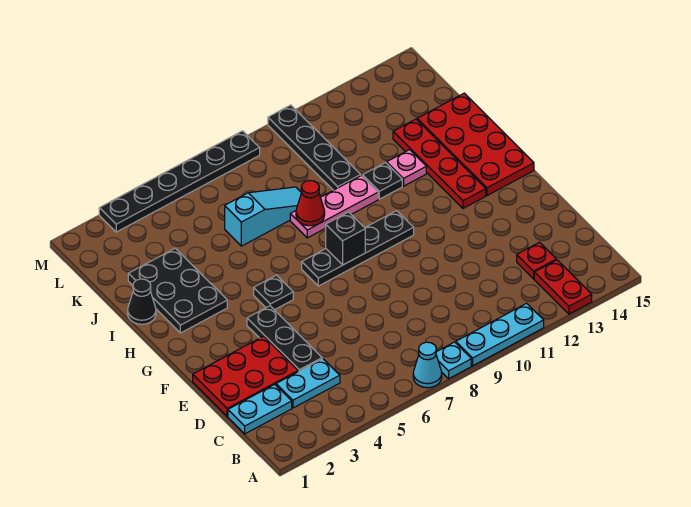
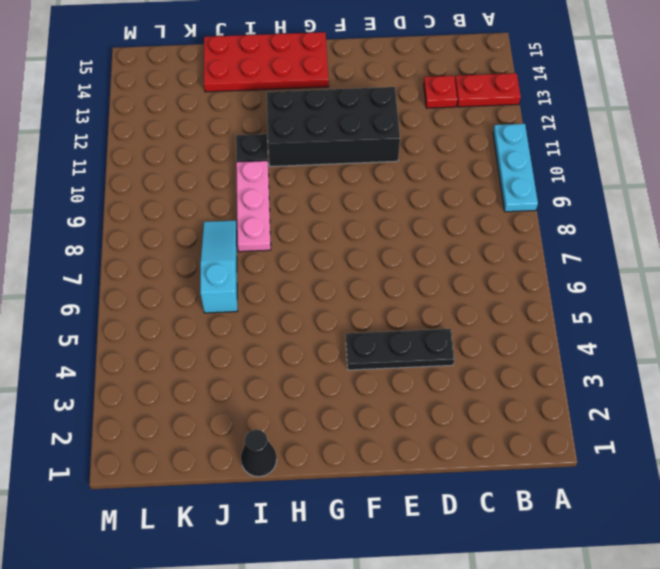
black 2x4 brick [267,87,400,167] -> none
none -> cyan 1x1 cone [413,342,442,388]
none -> cyan 1x1 plate [436,342,471,379]
none -> cyan 1x2 plate [228,384,292,434]

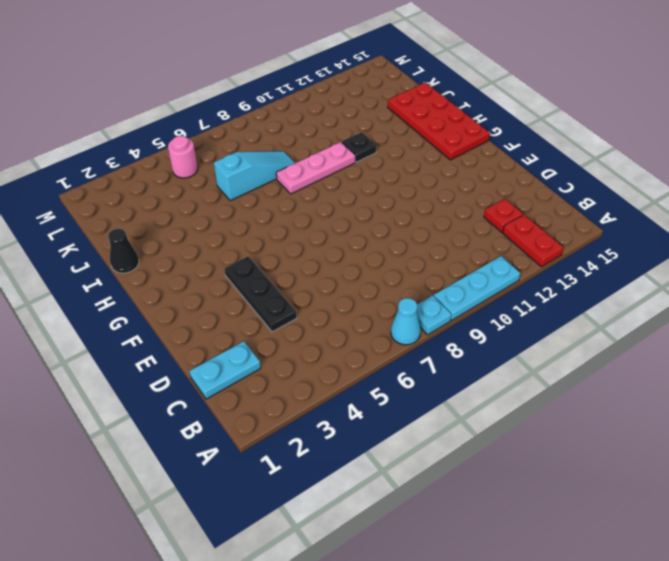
pink 1x1 round brick [168,136,198,178] -> none
none -> cyan 1x2 plate [276,359,340,408]
none -> red 2x3 plate [193,336,298,416]
none -> black 1x1 plate [254,275,293,310]

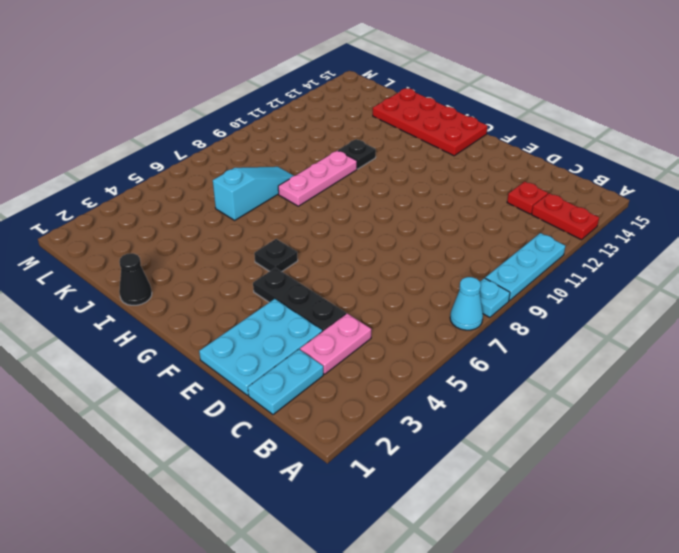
pink 1x2 plate [300,314,371,374] -> cyan 1x2 plate [276,359,340,408]
cyan 2x3 plate [199,299,322,395] -> red 2x3 plate [193,336,298,416]
none -> black 1x4 plate [302,211,414,286]
none -> red 1x4 plate [393,119,486,208]
none -> black 2x3 plate [128,248,227,333]

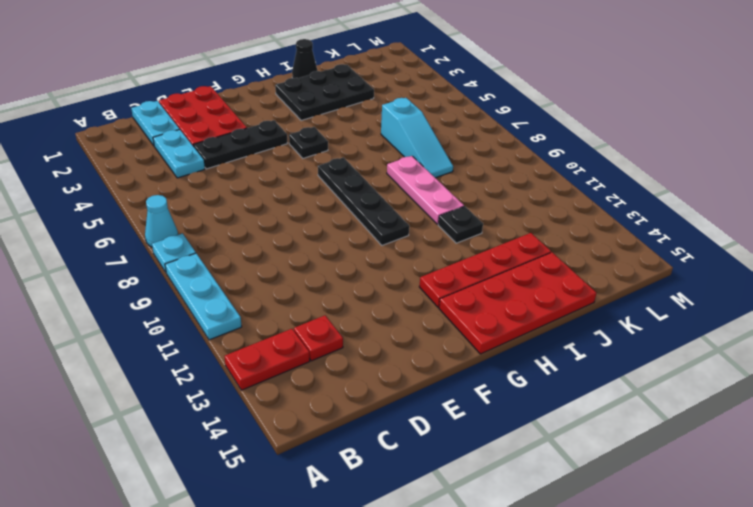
none -> pink 1x1 plate [387,150,426,186]
none -> black 1x4 plate [268,105,361,190]
none -> black 1x6 plate [99,131,260,232]

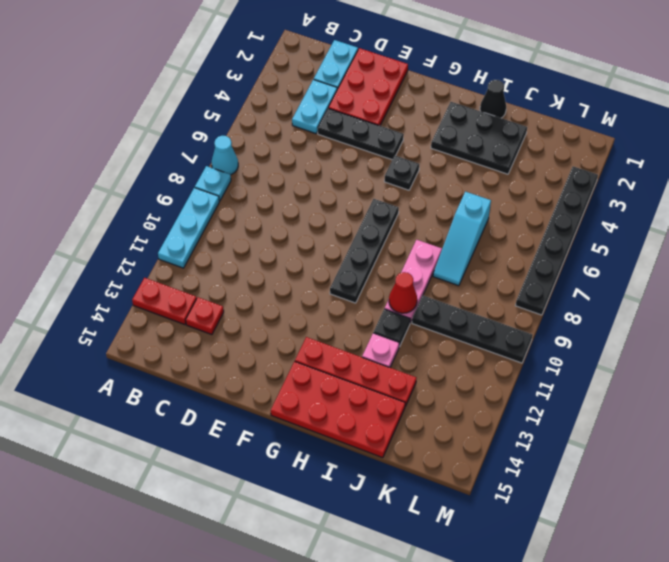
red 1x1 cone [389,272,417,313] -> red 1x1 cone moved to [296,180,325,226]
none -> black 1x1 brick [326,212,365,265]

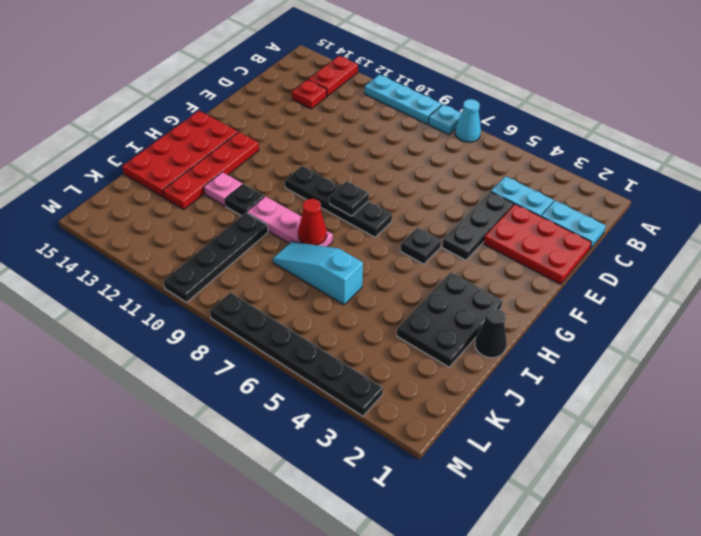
black 1x1 plate [330,181,369,216] -> black 1x1 brick [326,212,365,265]

